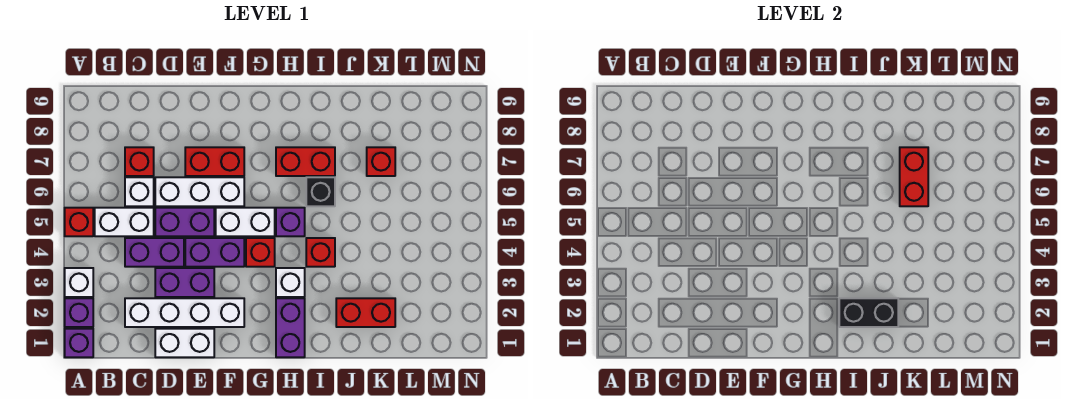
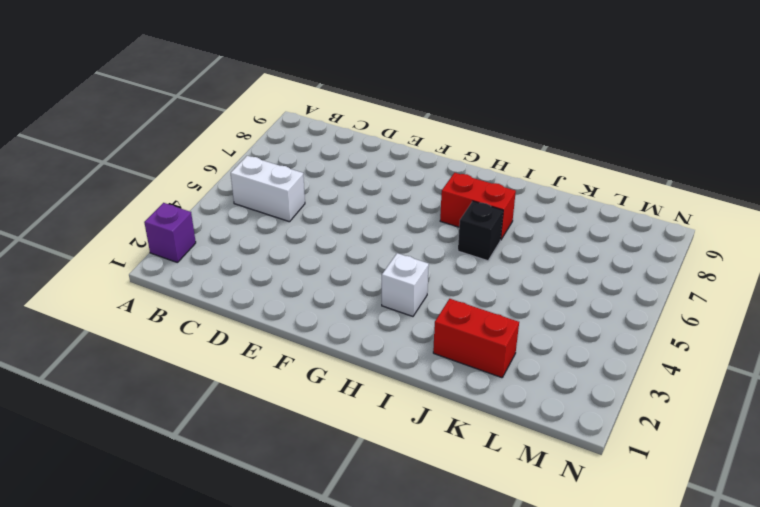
none -> purple 1x1 brick [65,329,93,357]
none -> white 1x1 brick [65,268,93,297]
none -> red 1x1 brick [65,208,93,236]

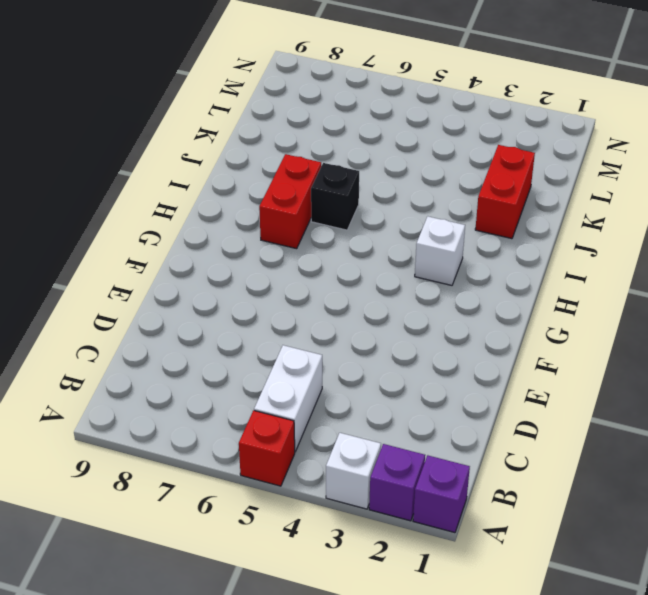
none -> white 1x4 brick [125,298,244,327]
none -> purple 1x2 brick [125,238,184,267]
none -> white 1x1 brick [125,177,154,206]

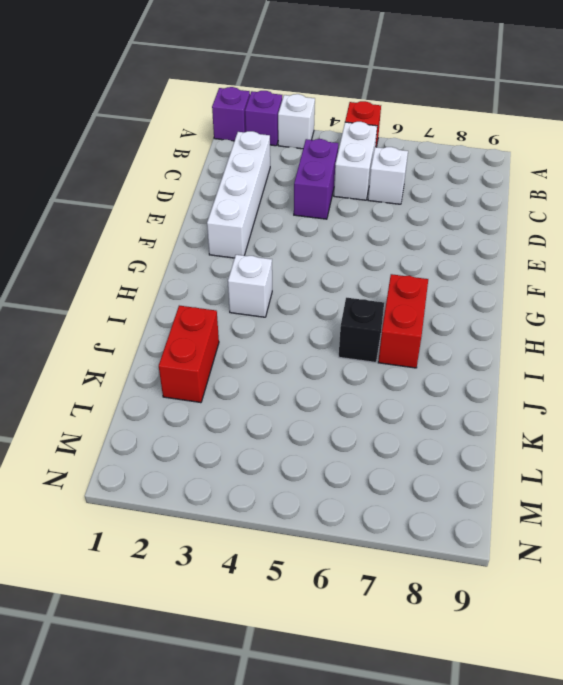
none -> red 1x1 brick [125,147,154,176]
none -> white 1x2 brick [155,329,214,357]
none -> purple 1x2 brick [155,268,214,297]

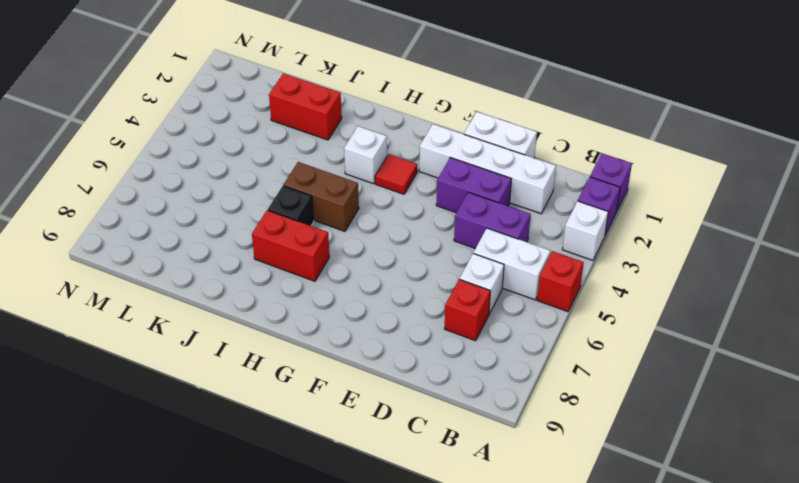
red 1x1 tile [375,154,417,194] -> none
brown 1x2 brick [283,162,359,231] -> purple 1x1 brick [276,208,305,236]
none -> purple 1x2 brick [155,208,214,236]
none -> white 1x3 brick [155,177,244,206]
none -> purple 1x2 brick [185,238,244,267]

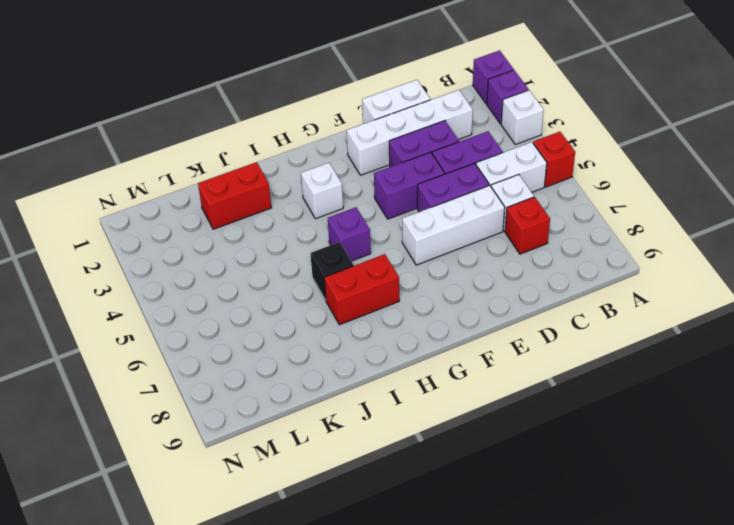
none -> red 1x2 brick [185,147,244,176]
none -> white 1x2 brick [216,208,275,236]
none -> red 1x1 brick [246,238,275,267]

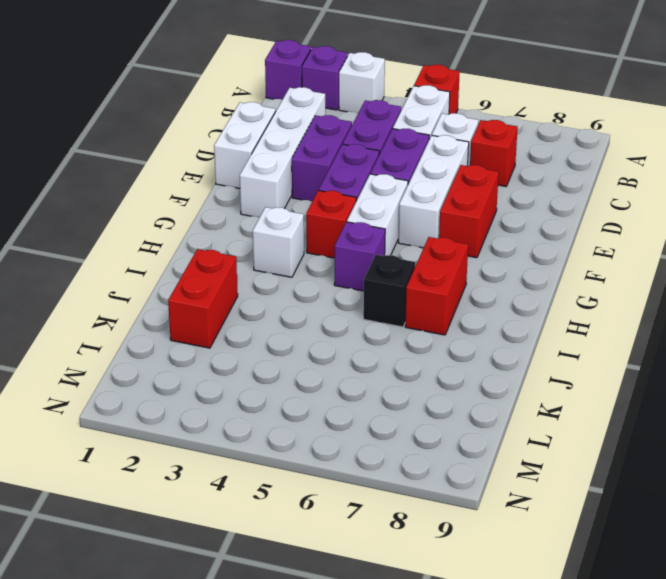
none -> purple 1x2 brick [276,298,305,357]
none -> red 1x1 brick [306,238,335,267]
none -> red 1x1 brick [367,147,395,176]

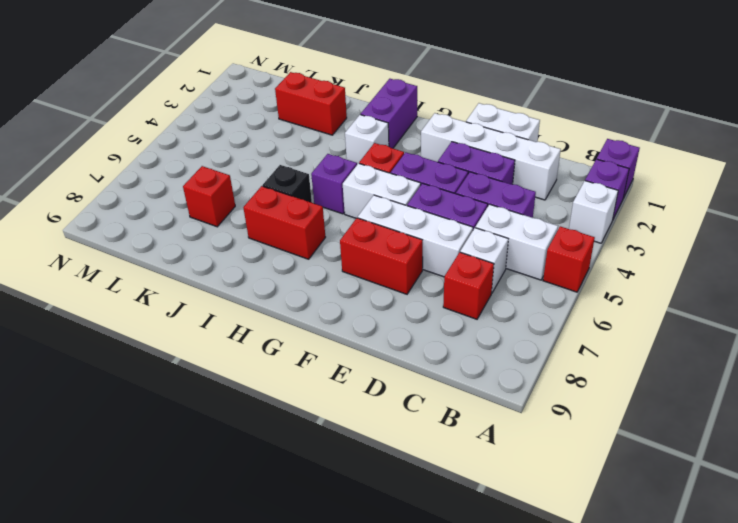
none -> red 1x1 brick [306,238,335,267]
none -> black 1x2 brick [839,298,898,327]
none -> red 1x2 brick [900,147,928,206]

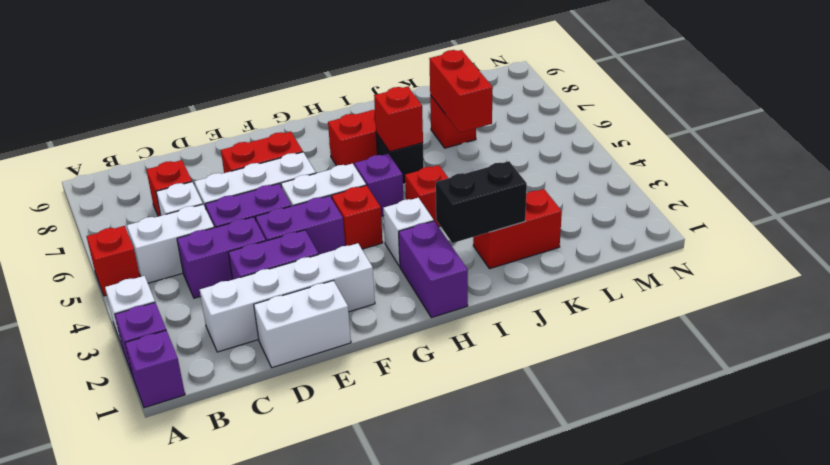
red 1x1 brick [374,87,423,152] -> none

